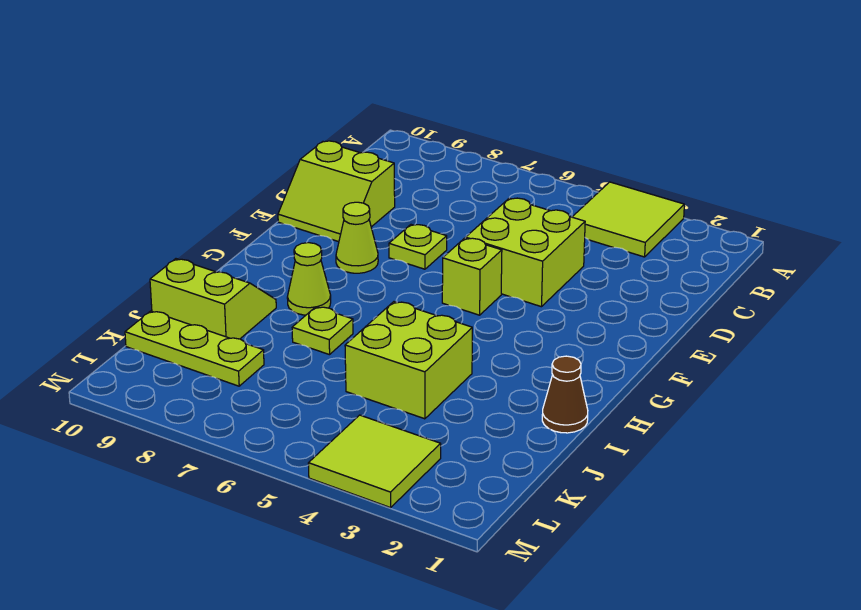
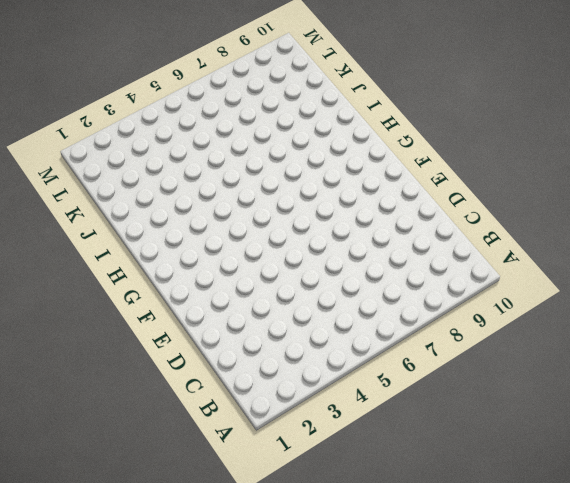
none -> lime 2x2 tile [573,182,684,257]
none -> lime 2x2 brick [466,198,585,307]
none -> lime 2x2 slope [278,141,395,242]

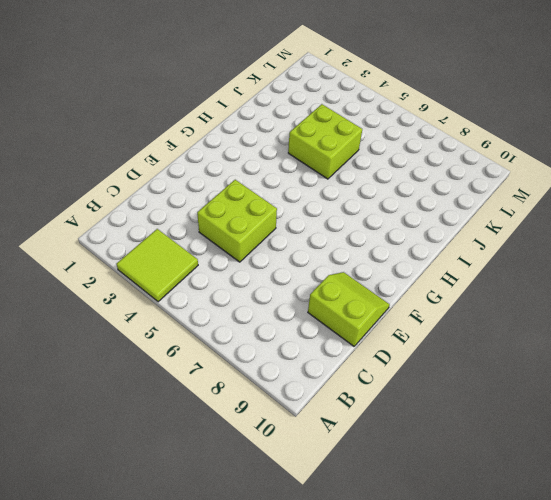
none -> lime 1x1 plate [389,225,447,269]
none -> lime 1x1 brick [442,238,502,315]
none -> lime 1x1 cone [336,202,378,273]

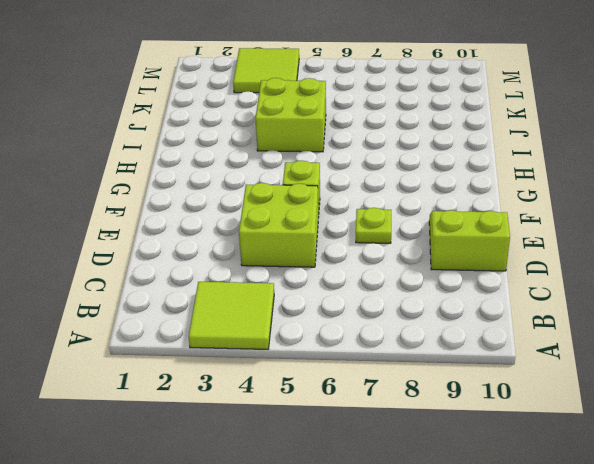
none -> lime 1x1 cone [336,202,378,273]
none -> lime 1x1 cone [287,243,331,315]
none -> brown 1x1 cone [542,356,588,433]

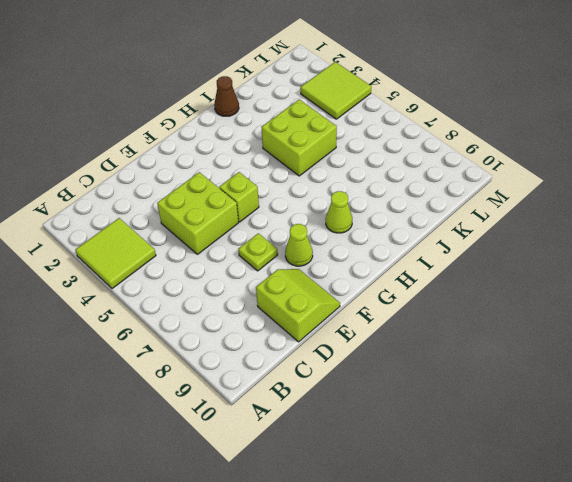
none -> lime 1x1 plate [292,307,353,355]
none -> lime 2x2 slope [150,259,276,339]
none -> lime 1x3 plate [125,311,264,386]

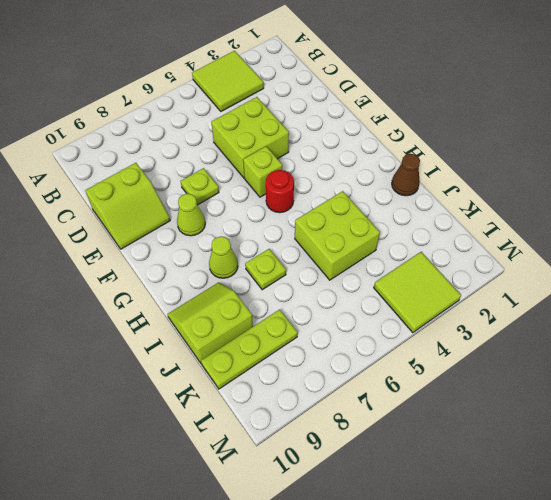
red 1x1 round brick [266,170,294,213] -> none

